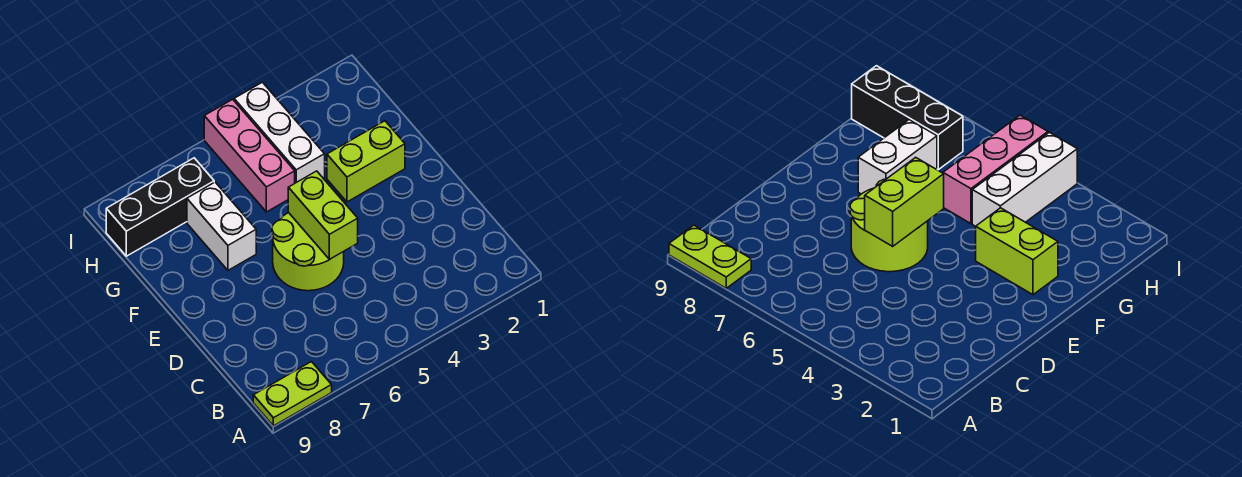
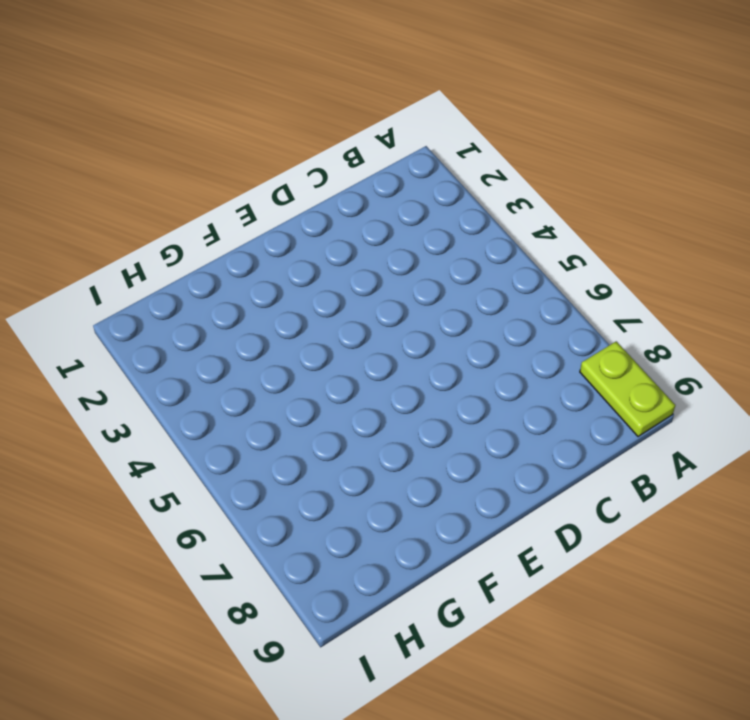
none -> lime 2x2 round brick [272,213,344,291]
none -> lime 1x2 brick [327,121,405,202]

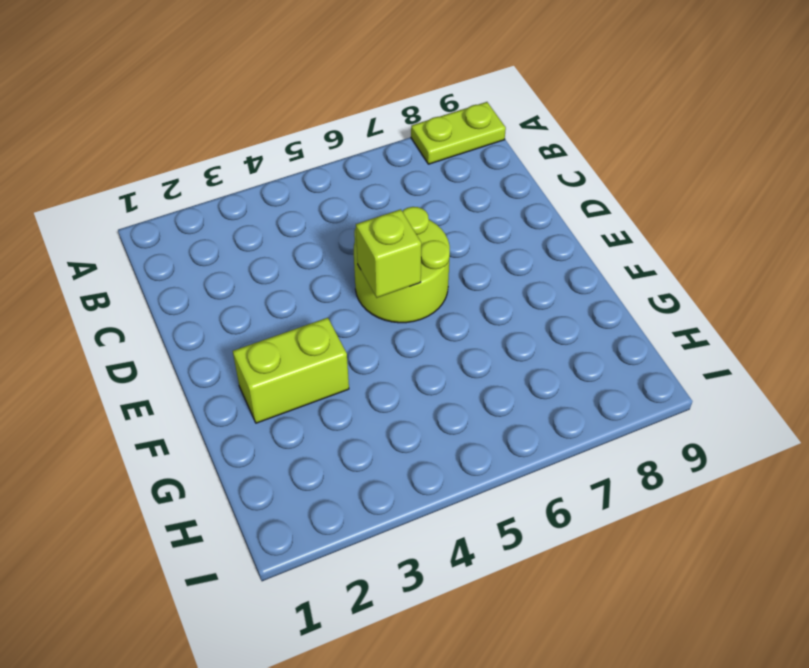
lime 1x1 brick [356,209,421,298] -> lime 1x2 brick [288,171,358,260]
none -> white 1x2 brick [187,182,256,270]
none -> white 1x3 brick [234,82,325,183]

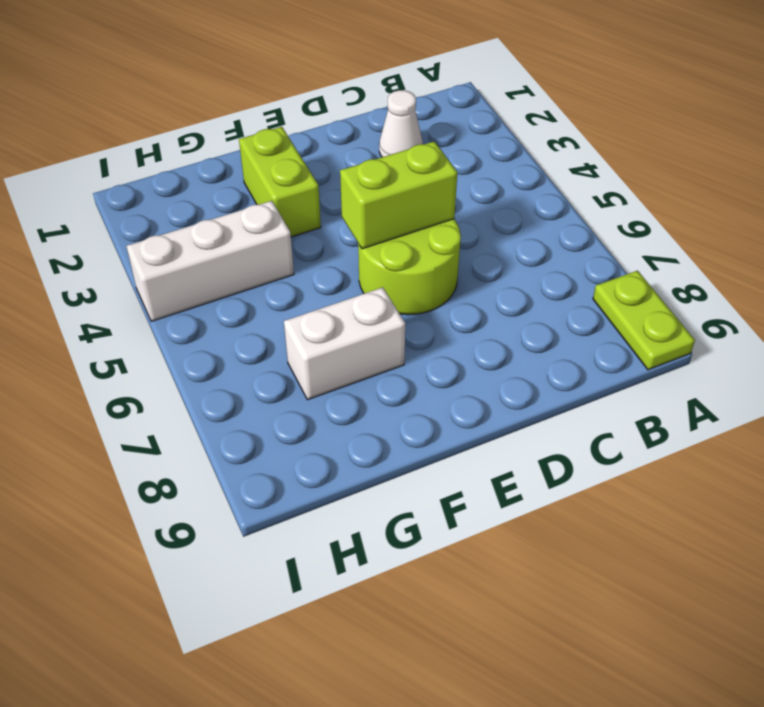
white 1x1 cone [379,90,423,157] -> none
none -> pink 1x3 brick [204,99,295,212]
none -> black 1x3 brick [106,158,214,256]

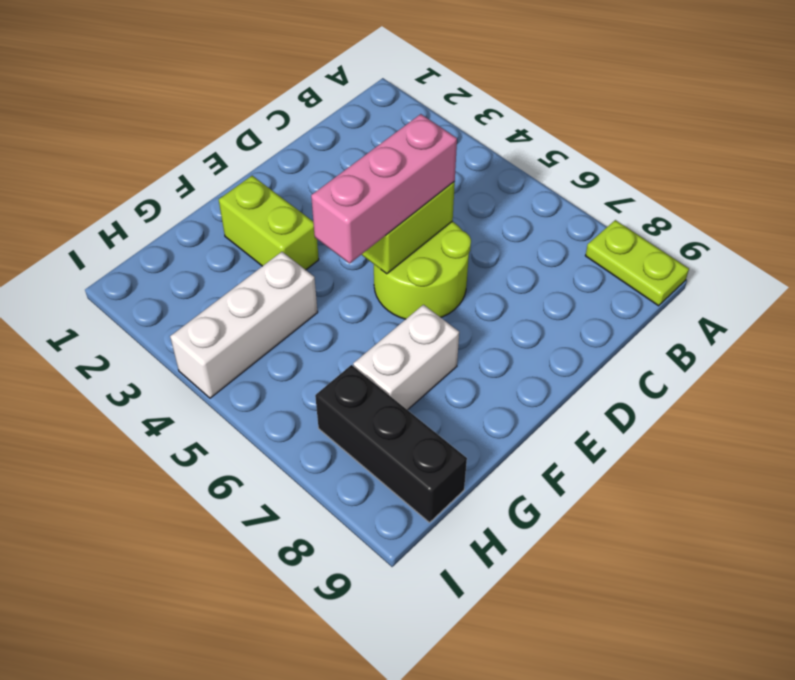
pink 1x3 brick [311,114,457,263] -> pink 1x3 brick moved to [204,99,295,212]

